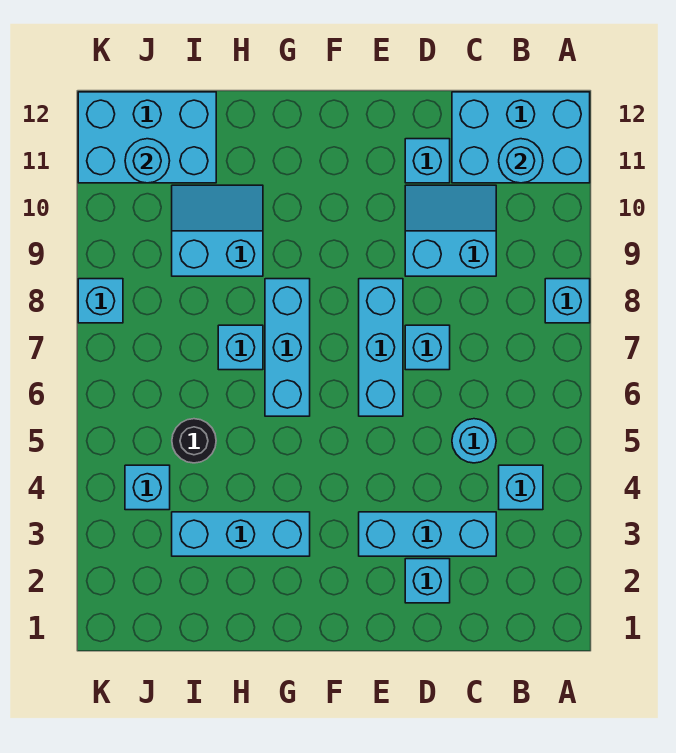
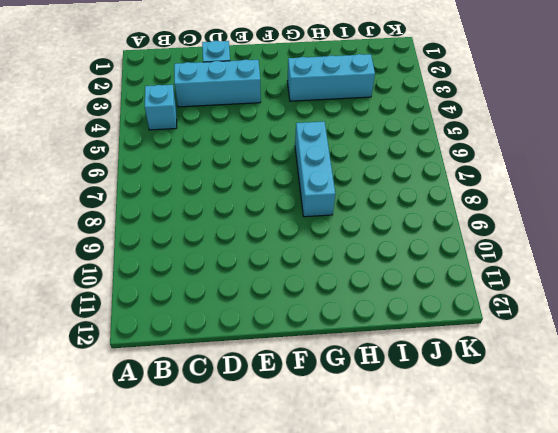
none -> cyan 1x1 brick [545,279,590,323]
none -> cyan 2x3 brick [452,92,590,183]
none -> cyan 1x1 round brick [452,419,496,463]

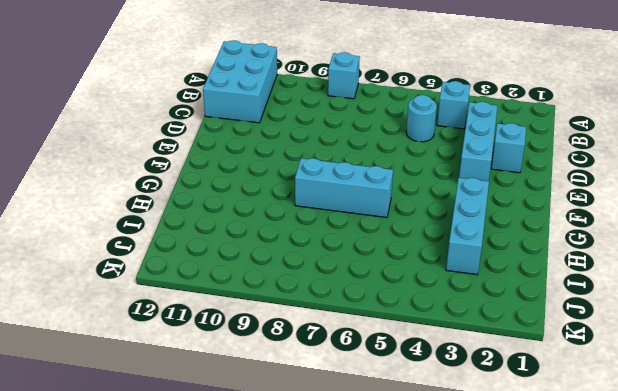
none -> cyan 2x2 slope [405,185,496,276]
none -> cyan 1x1 brick [405,325,450,370]
none -> cyan 1x1 brick [405,139,450,183]

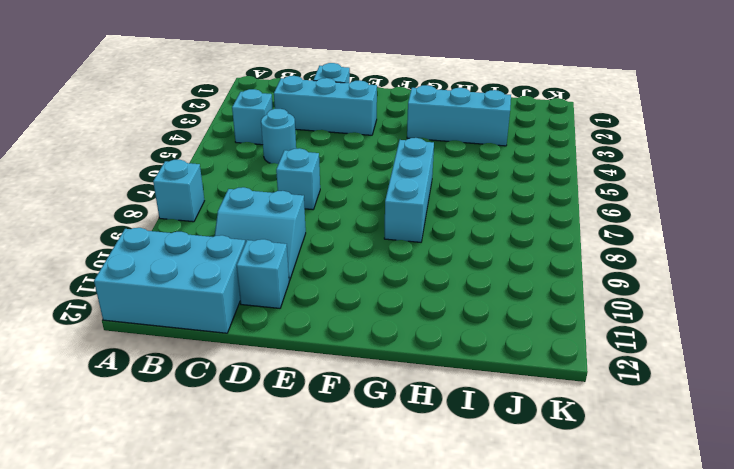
none -> cyan 1x3 brick [359,279,403,416]
none -> cyan 1x1 brick [218,325,263,370]
none -> cyan 2x2 slope [172,185,263,276]

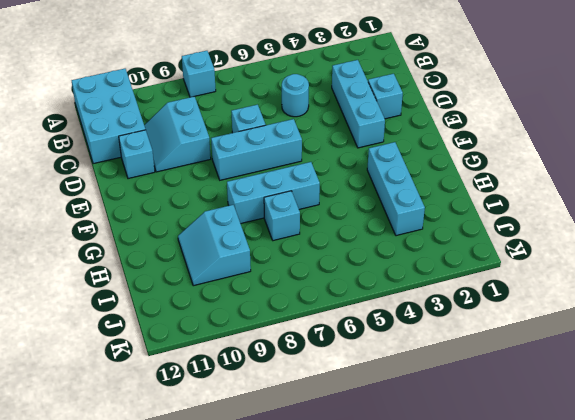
none -> cyan 1x1 brick [499,465,543,510]
none -> black 1x1 round brick [172,419,216,463]
none -> cyan 2x3 brick [78,92,216,183]

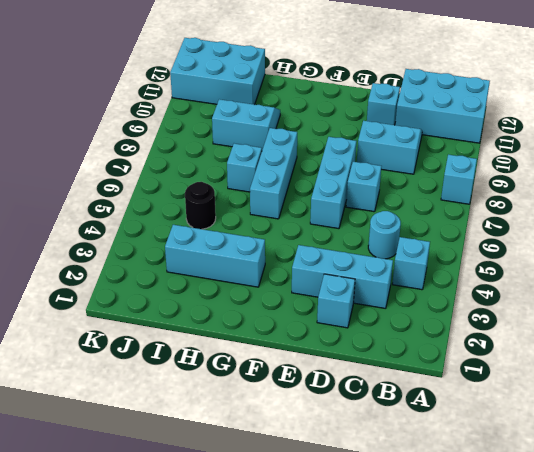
none -> cyan 1x1 brick [125,465,170,510]
none -> cyan 1x1 brick [78,279,123,323]
none -> cyan 1x1 round brick [499,139,543,183]

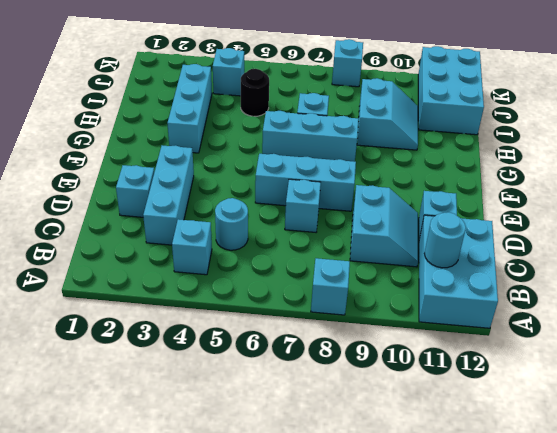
none -> cyan 1x1 round brick [125,139,170,183]

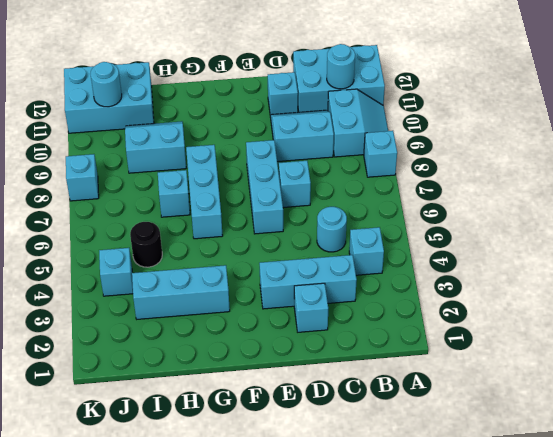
cyan 2x2 slope [328,89,388,157] -> none

